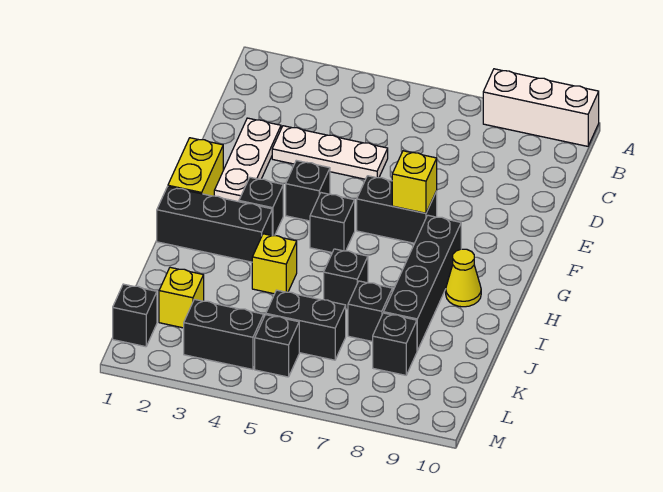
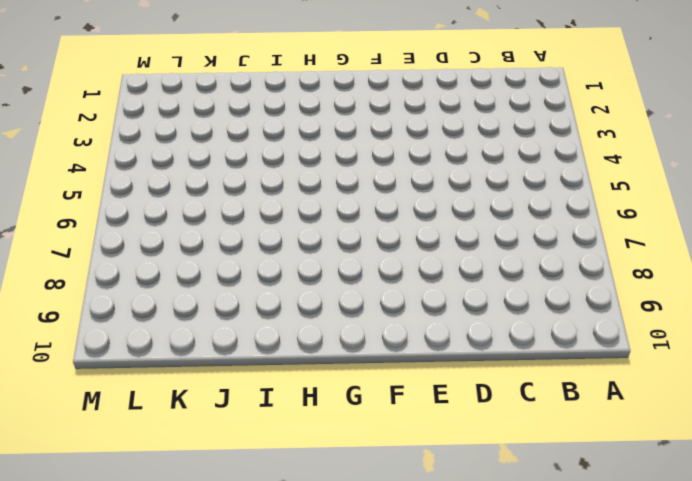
none -> white 1x3 brick [483,69,599,146]
none -> white 1x3 plate [214,118,281,202]
none -> white 1x3 plate [272,126,388,179]

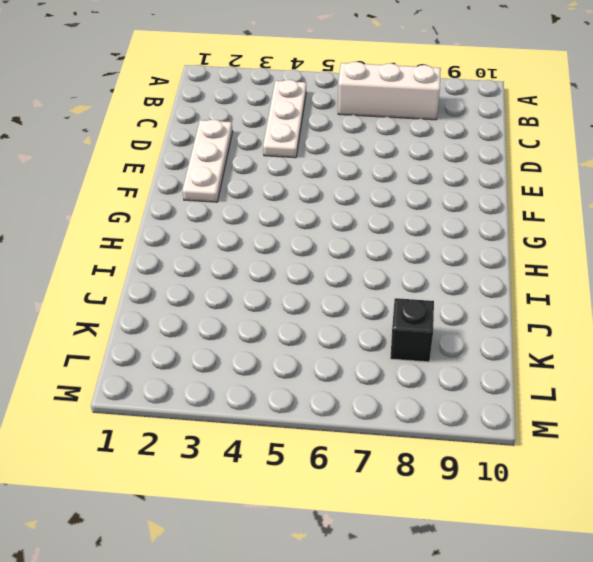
white 1x3 plate [263,80,306,158] -> white 1x3 plate turned to [272,126,388,179]
white 1x3 brick [338,62,441,120] -> white 1x3 brick moved to [483,69,599,146]
none -> yellow 1x2 brick [168,138,223,196]
none -> black 1x1 brick [286,160,330,221]
none -> black 1x2 brick [357,176,437,243]

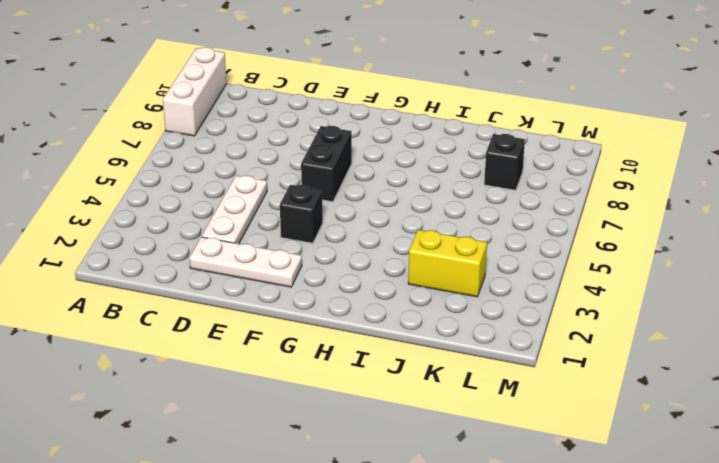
yellow 1x2 brick [408,230,487,297] -> yellow 1x2 brick moved to [168,138,223,196]
none -> black 1x1 brick [239,177,283,236]
none -> black 1x1 brick [310,193,355,252]
none -> black 1x4 brick [384,215,461,351]

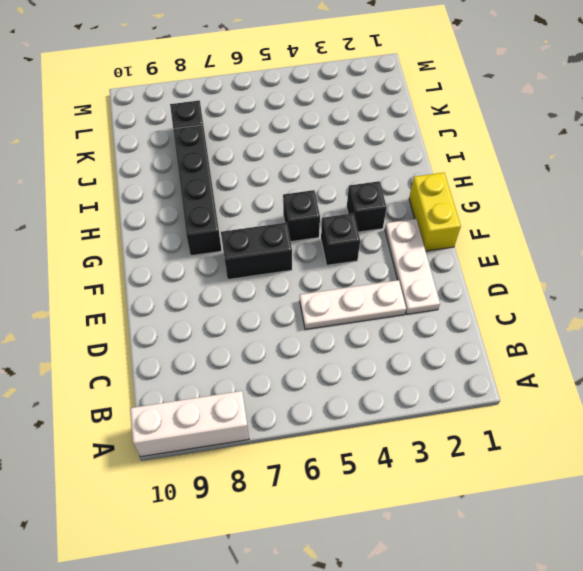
none -> black 1x3 brick [157,187,272,262]
none -> yellow 1x1 cone [446,249,481,307]
none -> yellow 1x1 brick [252,234,297,294]

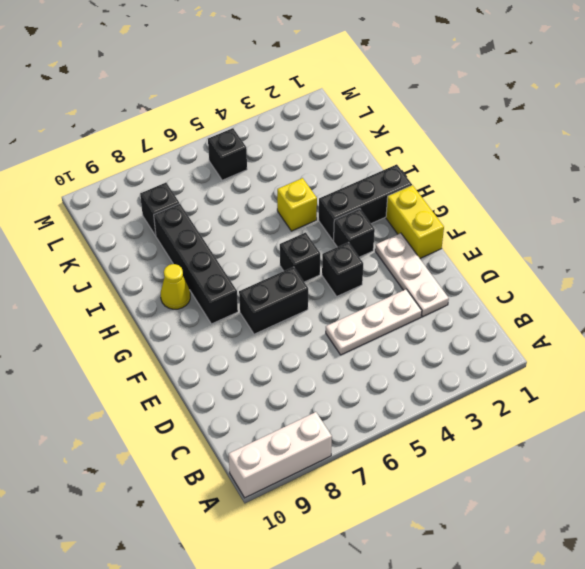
none -> black 1x1 brick [324,249,368,309]
none -> black 1x1 brick [348,281,392,342]
none -> yellow 1x1 brick [159,267,204,328]

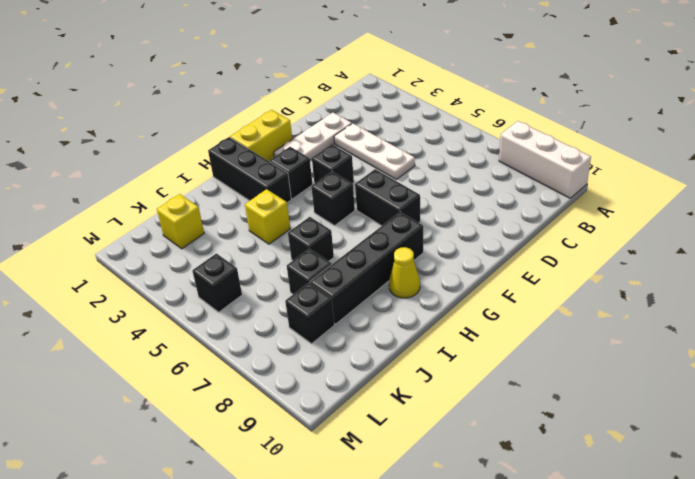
none -> black 1x2 brick [266,290,346,360]
none -> black 1x1 brick [113,284,157,347]
none -> black 1x2 brick [184,299,264,369]

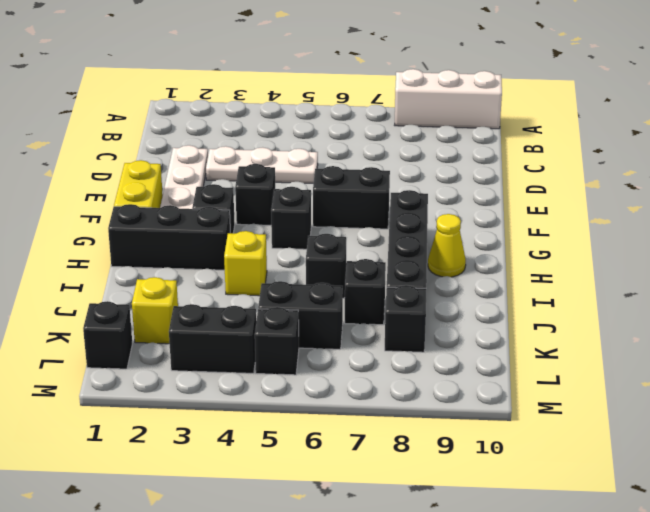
none -> yellow 1x1 brick [392,151,437,213]

